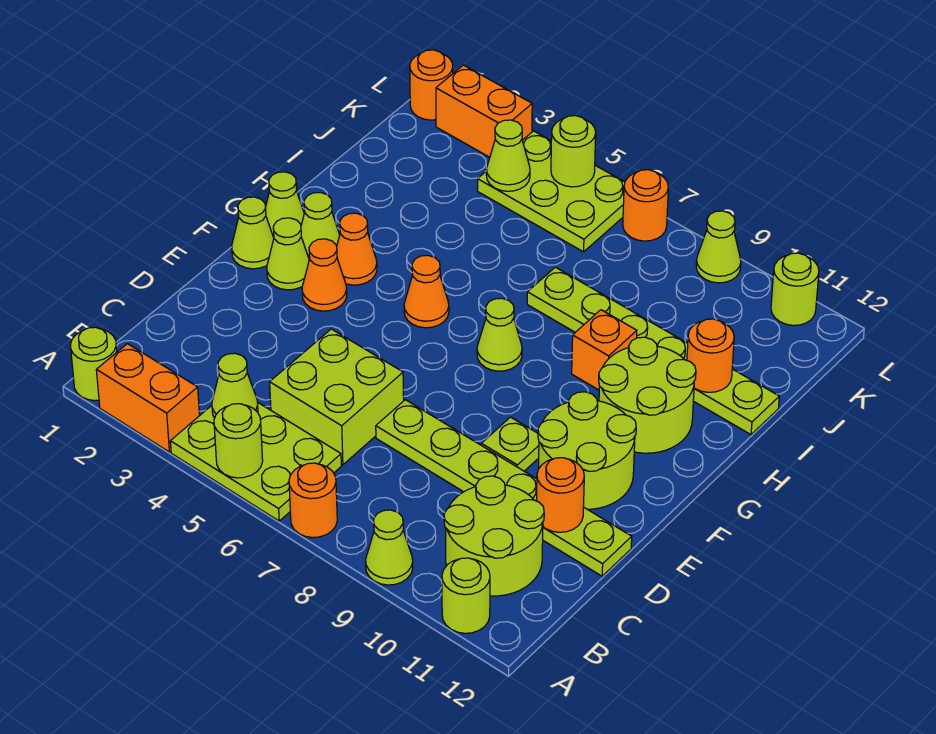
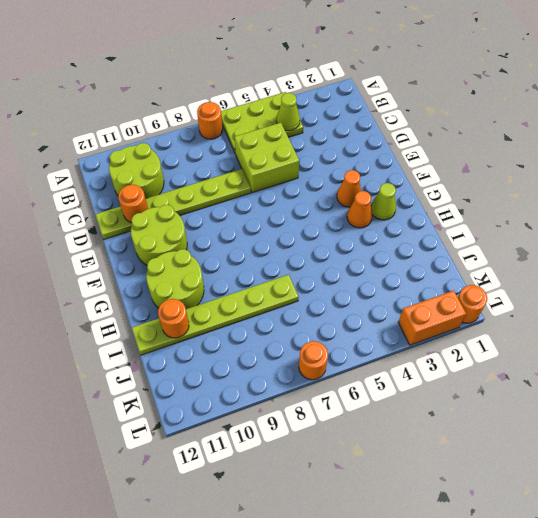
none -> lime 1x1 round brick [71,327,117,401]
none -> orange 1x2 brick [96,344,200,452]
none -> lime 1x1 cone [366,510,413,585]
none -> lime 1x1 round brick [442,558,490,633]

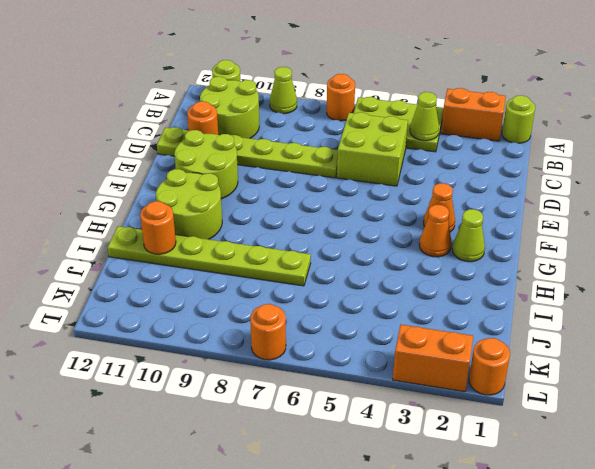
none -> lime 1x1 plate [481,417,539,471]
none -> lime 1x1 cone [232,197,274,269]
none -> lime 1x1 cone [267,218,309,290]
none -> lime 1x1 cone [265,172,304,237]

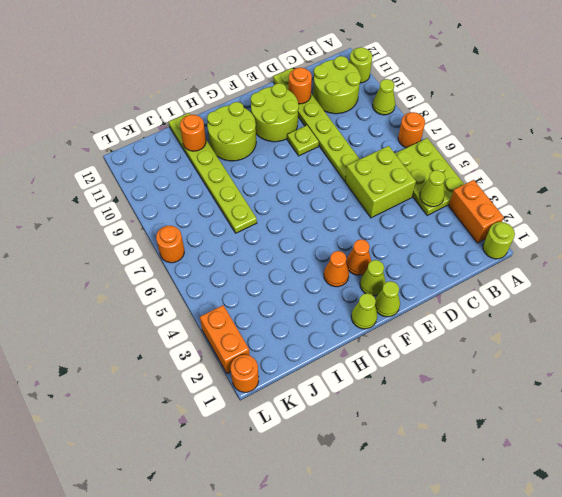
none -> lime 1x1 cone [301,192,340,259]
none -> orange 1x1 cone [404,255,449,328]
none -> lime 1x1 cone [477,298,522,371]
none -> orange 1x1 brick [572,310,637,390]

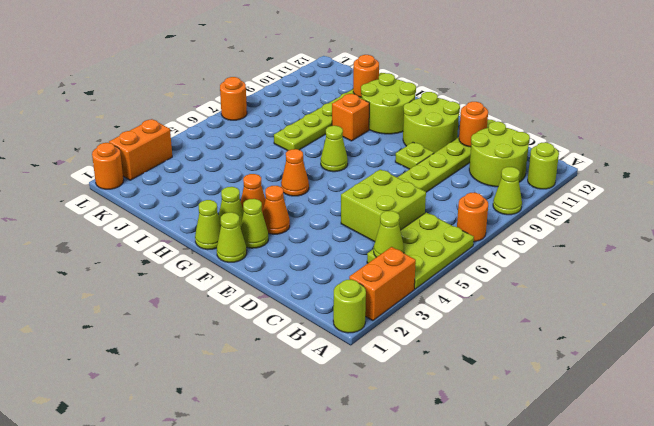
none -> lime 2x3 plate [477,131,625,252]
none -> lime 1x1 cone [696,211,741,283]
none -> lime 1x1 round brick [771,253,819,325]
none -> lime 1x1 round brick [214,404,263,478]

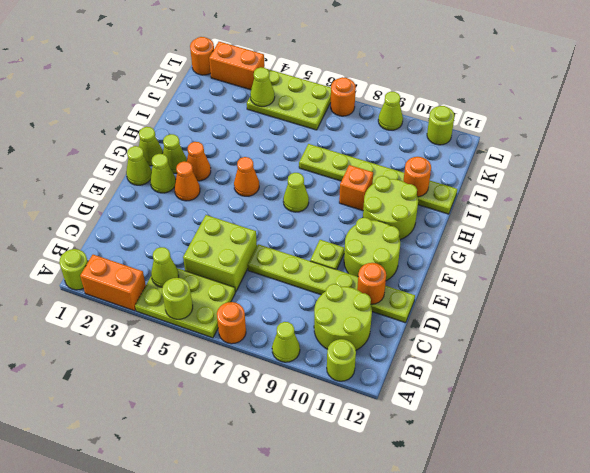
none -> lime 1x1 round brick [551,116,596,187]

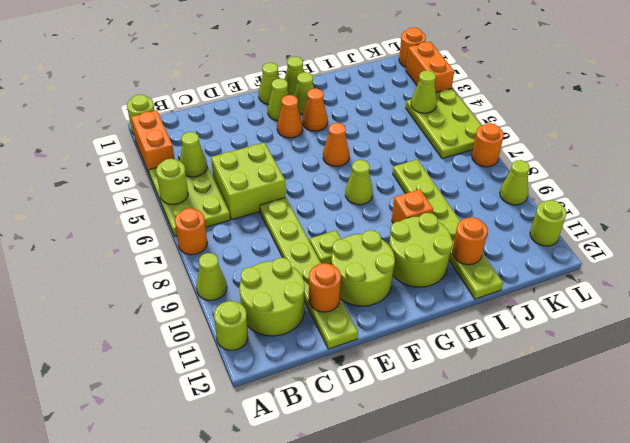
none -> lime 1x1 round brick [551,116,596,187]

